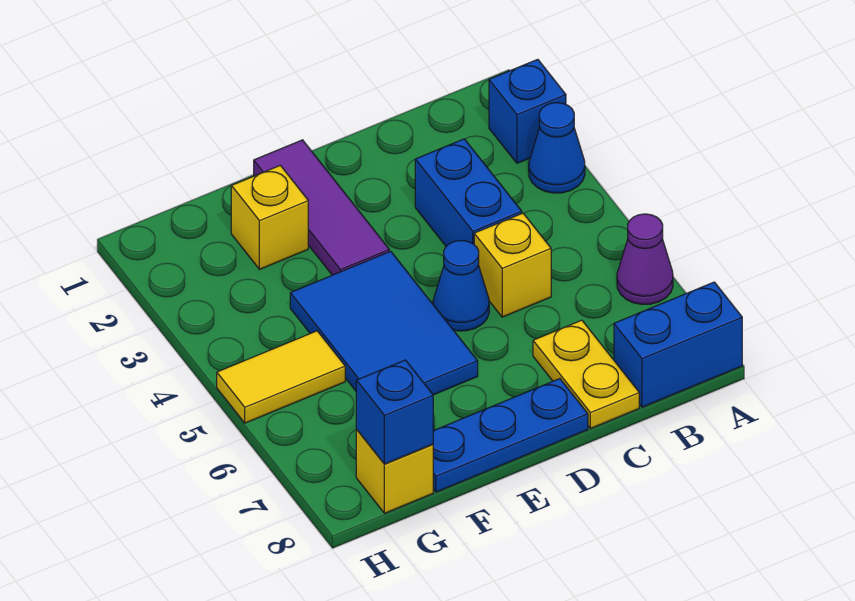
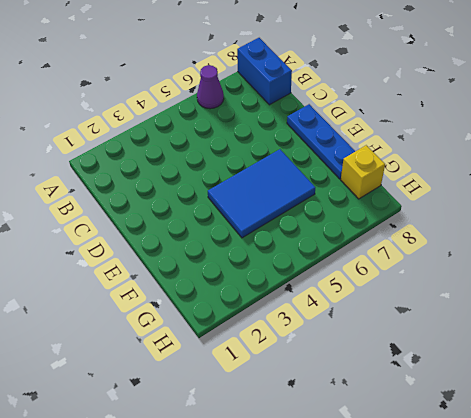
none -> blue 1x1 brick [489,59,566,163]
none -> blue 1x1 cone [529,103,585,193]
none -> blue 1x2 brick [415,139,522,246]

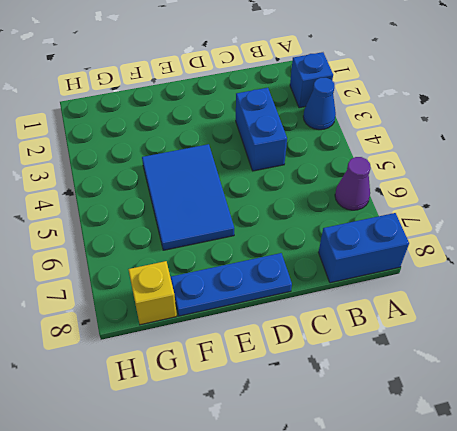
none -> yellow 1x1 brick [474,213,551,317]
none -> yellow 1x2 plate [533,320,639,429]
none -> blue 1x1 cone [433,240,489,331]

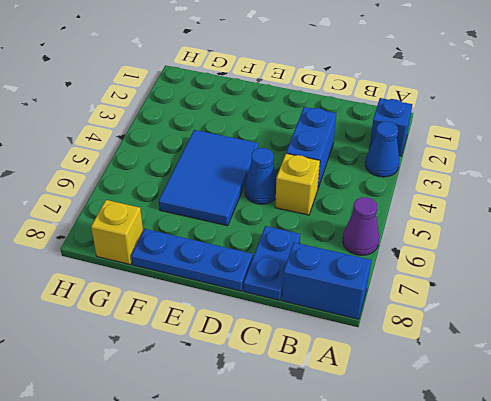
blue 1x2 plate [244,226,300,300] -> yellow 1x2 plate [533,320,639,429]
none -> purple 1x3 tile [254,140,389,275]
none -> yellow 1x1 brick [231,165,308,269]
none -> yellow 1x2 tile [217,331,345,423]

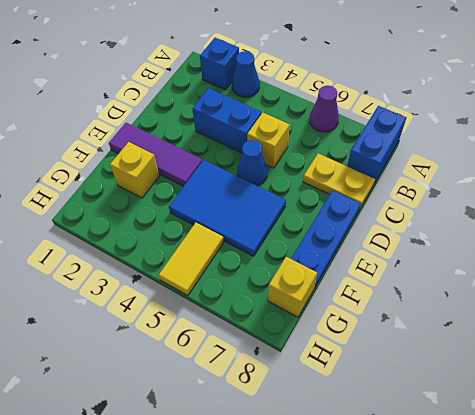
none -> blue 1x1 brick [356,360,433,464]

